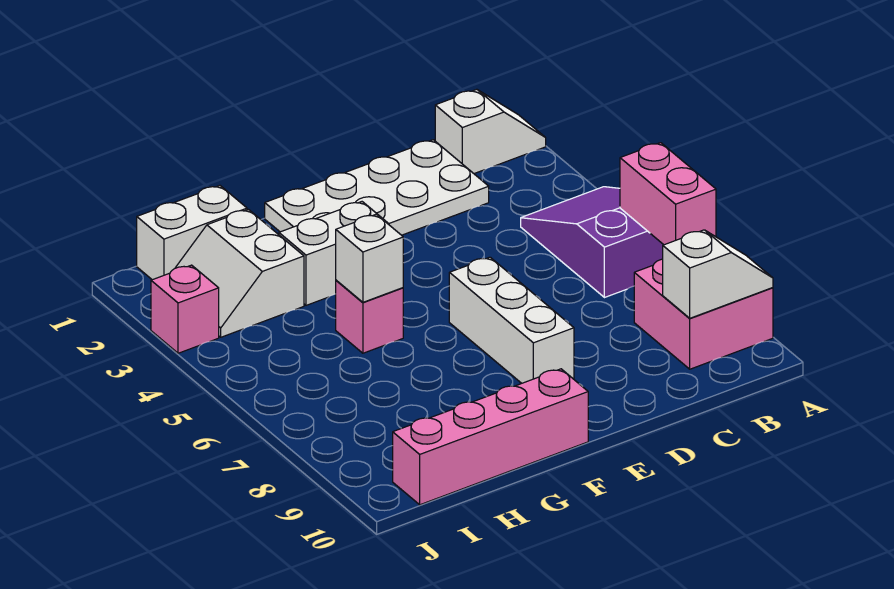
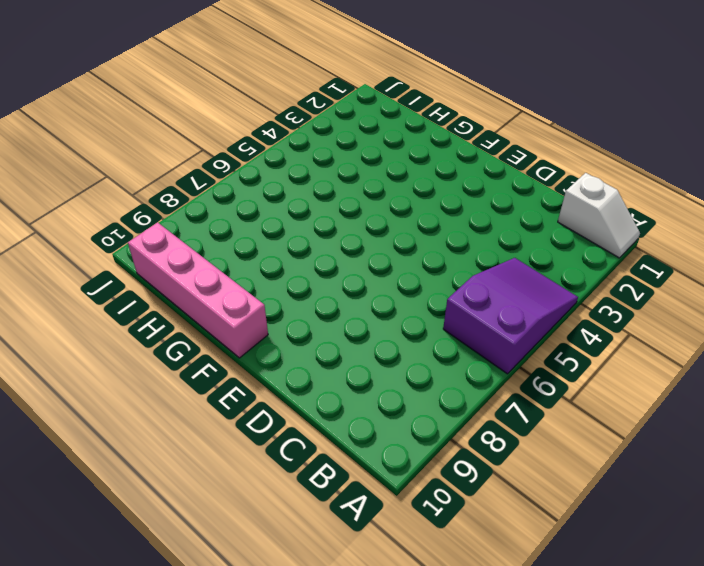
none -> pink 2x2 brick [634,259,773,369]
none -> white 2x4 plate [265,140,489,235]
none -> white 1x3 brick [449,257,574,383]

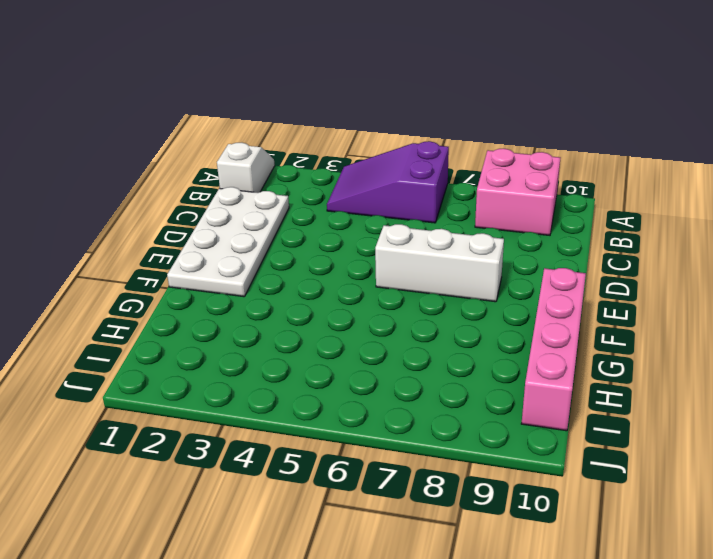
none -> white 1x2 brick [279,202,389,305]
none -> pink 1x1 brick [336,280,403,353]
none -> white 1x2 brick [137,186,247,280]

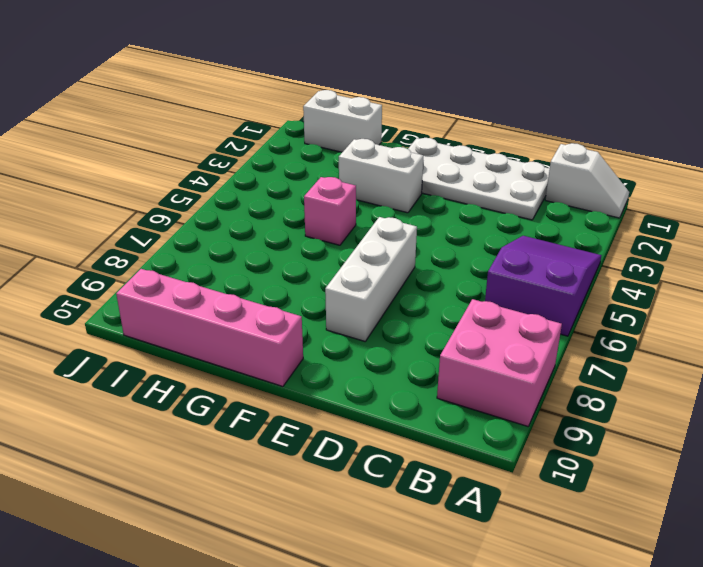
none -> white 2x2 slope [176,209,304,337]
none -> pink 1x1 brick [151,265,219,353]
none -> pink 1x2 brick [620,143,716,245]

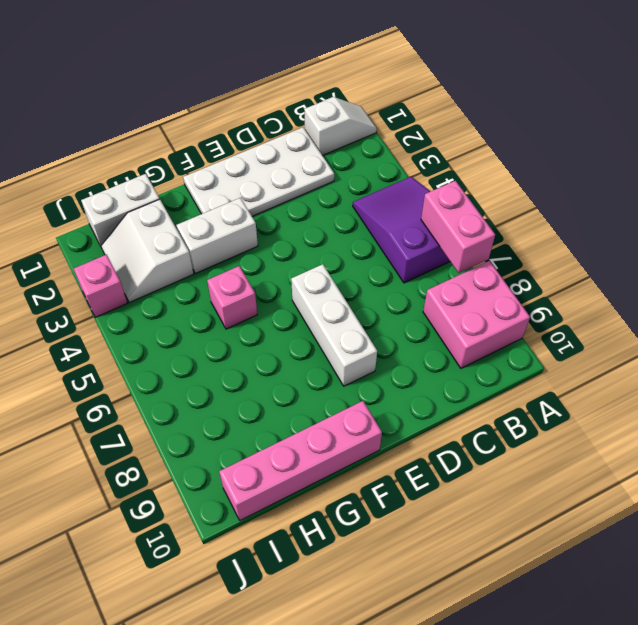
none -> white 1x2 slope [663,230,773,318]
none -> white 1x1 brick [336,214,403,302]

